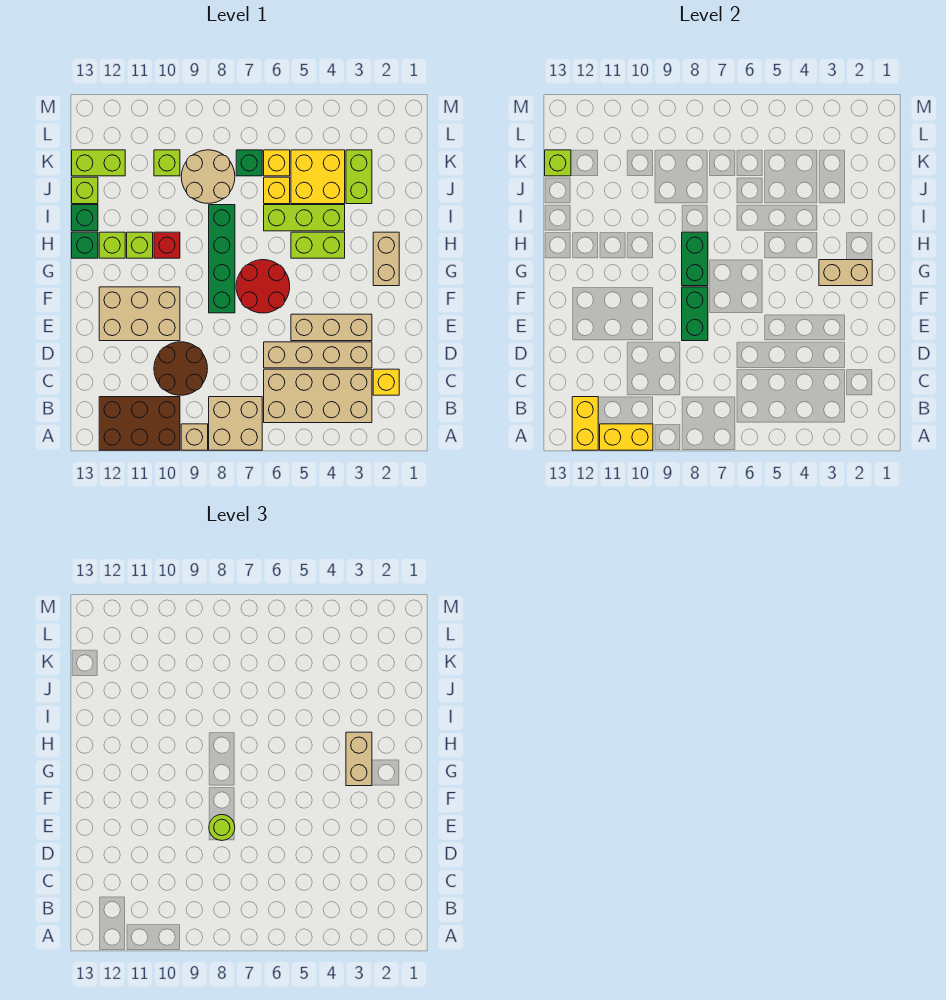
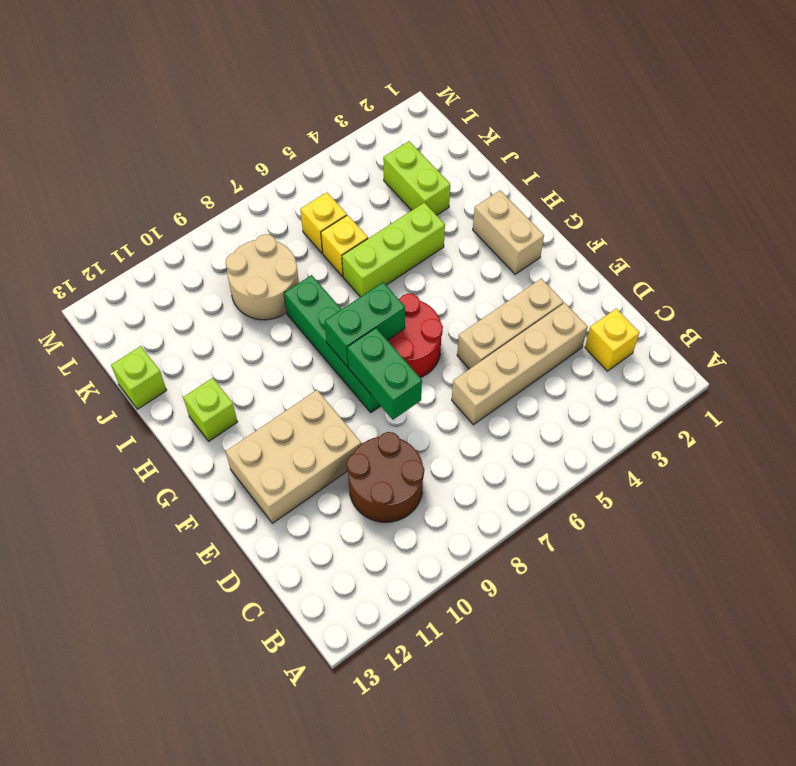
green 1x2 brick [325,282,405,367] -> green 1x2 brick turned to [682,232,708,286]
none -> tan 2x2 brick [209,397,262,450]
none -> tan 1x1 brick [181,424,208,450]
none -> brown 2x3 brick [99,397,180,450]
none -> tan 2x4 brick [264,369,372,423]

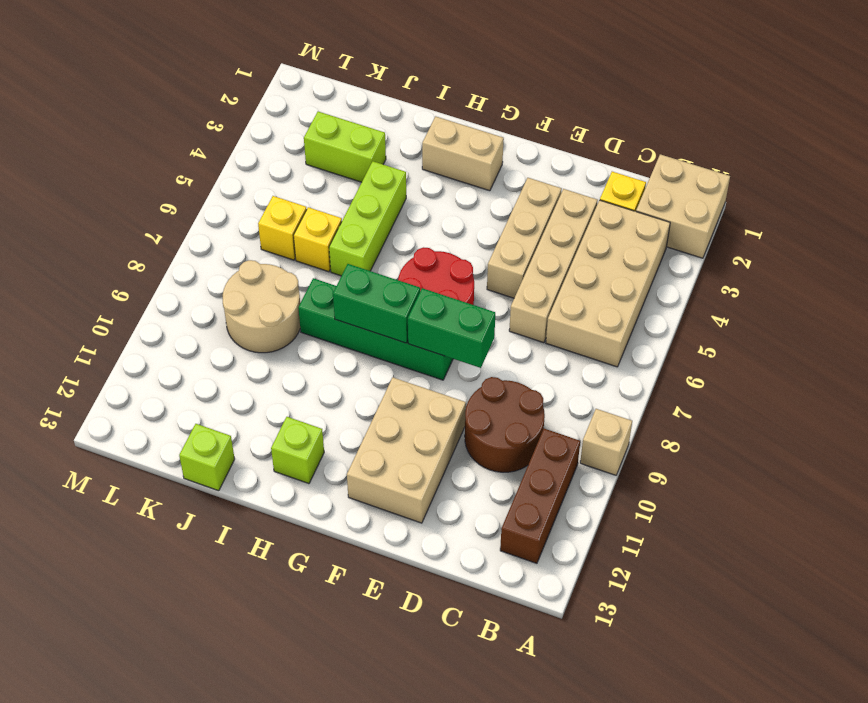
tan 2x2 brick [636,154,730,258] -> tan 2x2 brick moved to [209,397,262,450]
brown 1x3 brick [500,429,580,563] -> brown 2x3 brick [99,397,180,450]
none -> lime 1x2 brick [291,232,345,258]
none -> red 1x1 brick [154,232,180,258]
none -> lime 1x1 brick [127,232,153,258]
none -> green 1x1 brick [72,232,98,258]

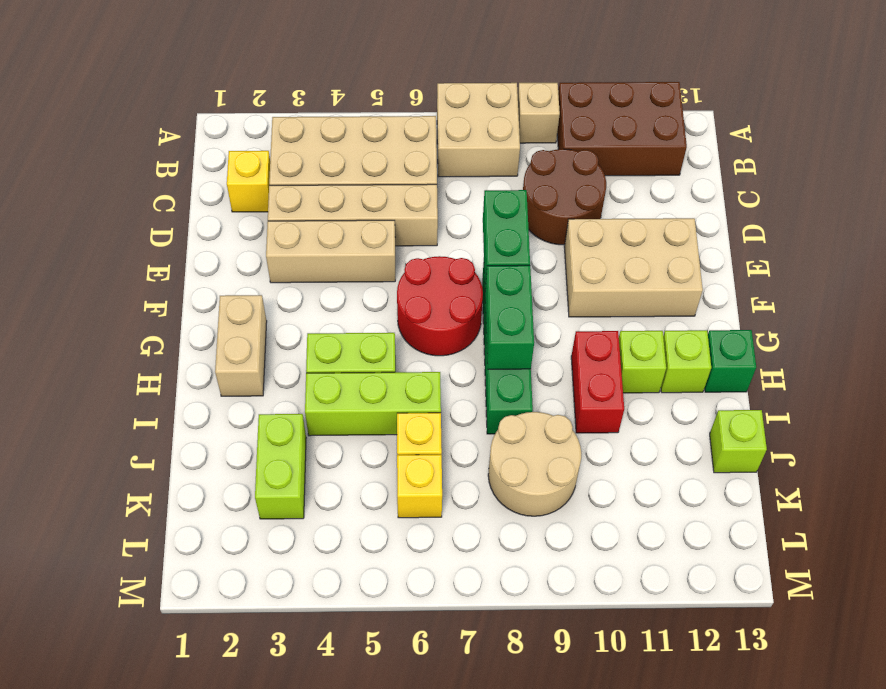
red 1x2 brick [571,331,624,433] -> red 1x1 brick [154,232,180,258]
none -> green 1x1 brick [72,205,98,231]
none -> yellow 2x2 brick [291,150,345,204]
none -> green 1x1 brick [236,150,262,176]
none -> lime 1x1 brick [154,150,180,176]

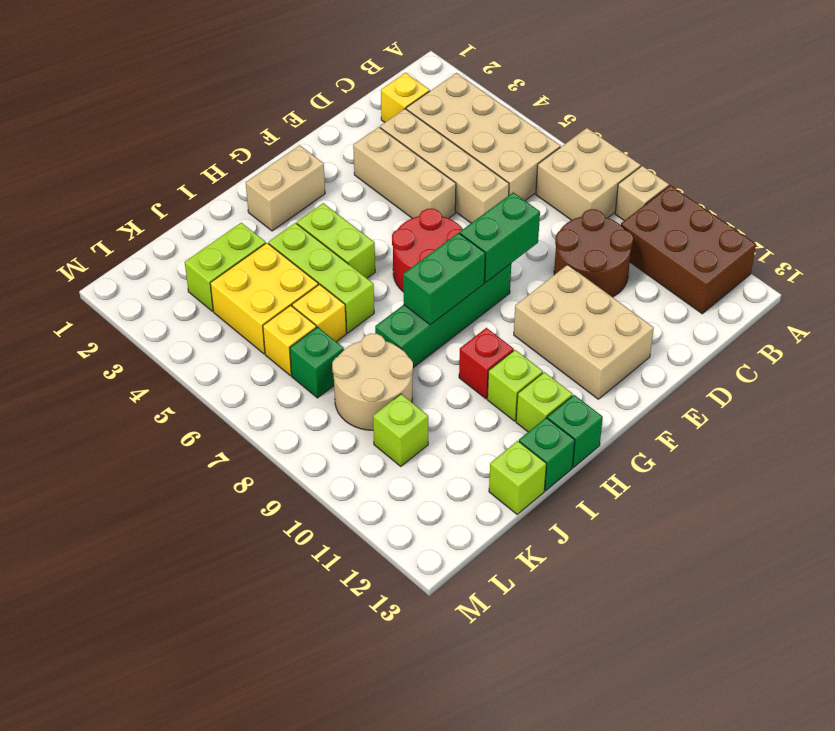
none -> lime 1x2 brick [72,150,125,176]
none -> yellow 1x2 brick [600,424,653,450]
none -> yellow 1x2 brick [572,397,598,450]
none -> tan 1x2 brick [819,260,872,286]

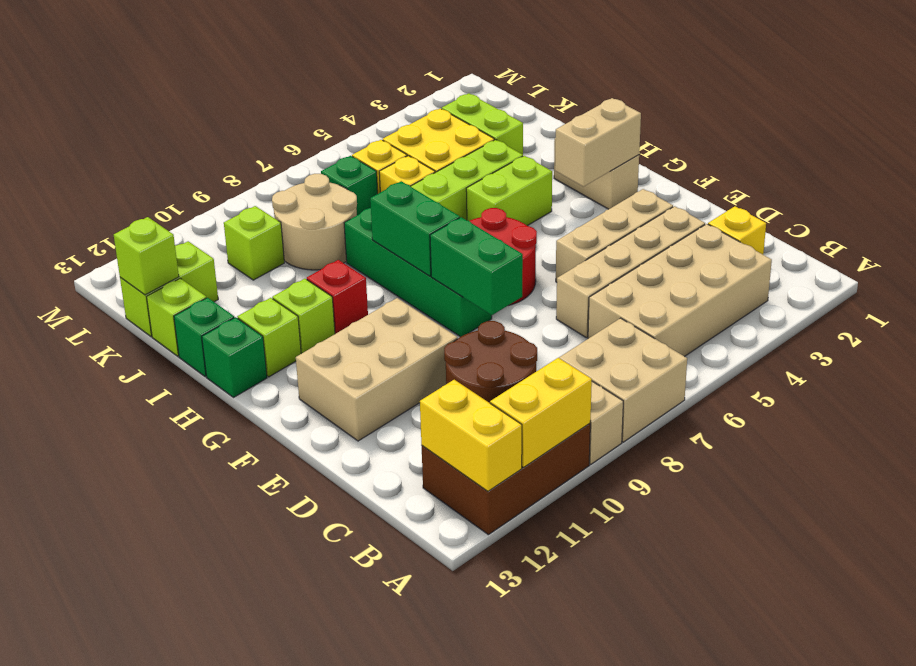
none -> lime 1x1 round brick [209,815,235,841]
none -> tan 1x2 brick [346,732,372,786]

